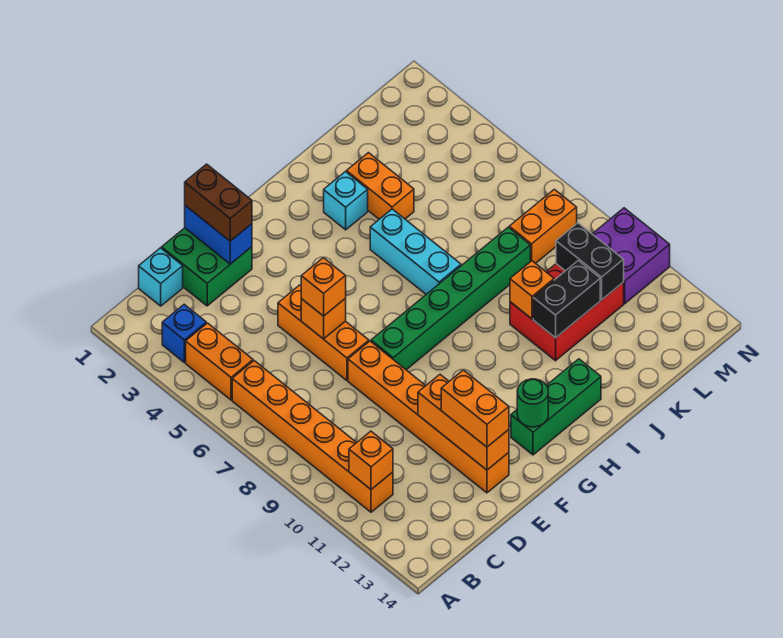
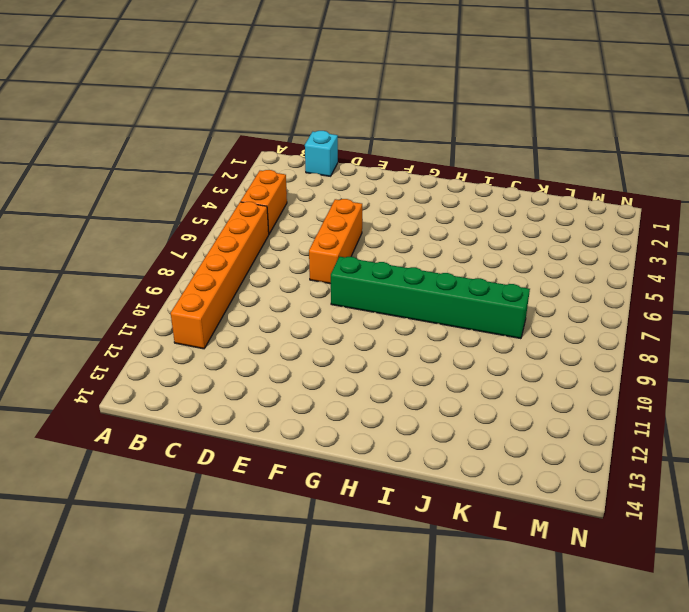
none -> blue 1x1 brick [162,304,206,362]
none -> green 2x2 brick [162,228,252,306]
none -> orange 1x6 brick [348,341,509,493]

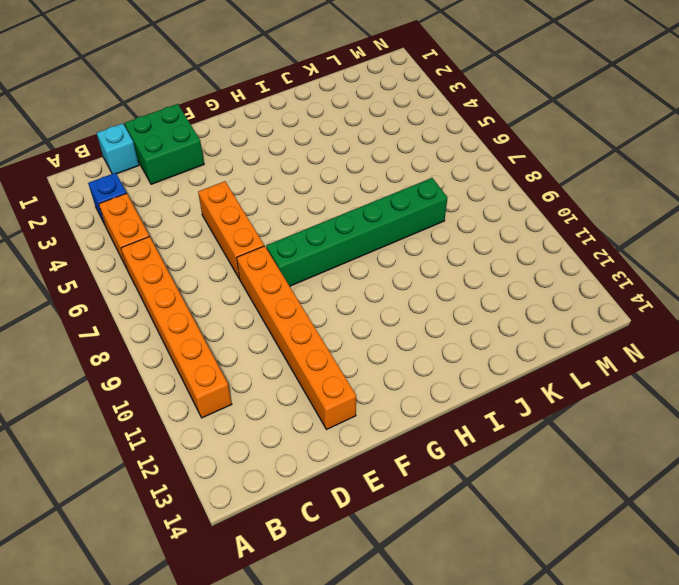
none -> green 1x3 brick [511,359,601,455]
none -> cyan 1x1 brick [324,172,368,230]
none -> cyan 1x3 brick [370,209,461,294]

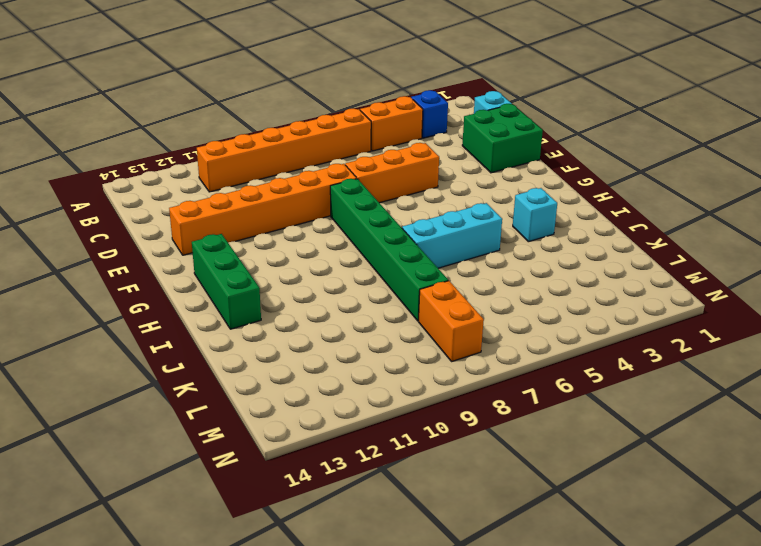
none -> orange 1x2 brick [347,153,414,219]
none -> red 2x3 brick [510,264,624,361]
none -> purple 2x2 brick [593,208,670,304]

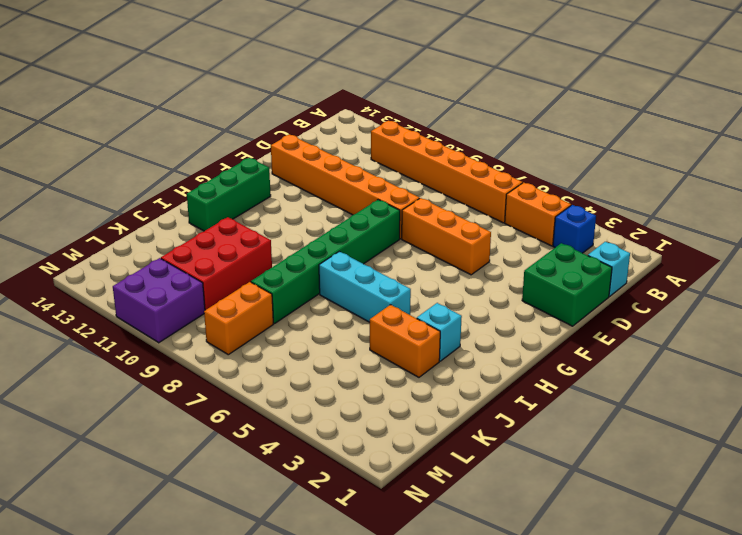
none -> orange 1x1 brick [349,431,393,489]
none -> blue 1x2 brick [185,205,252,264]
none -> orange 1x1 brick [301,299,346,339]

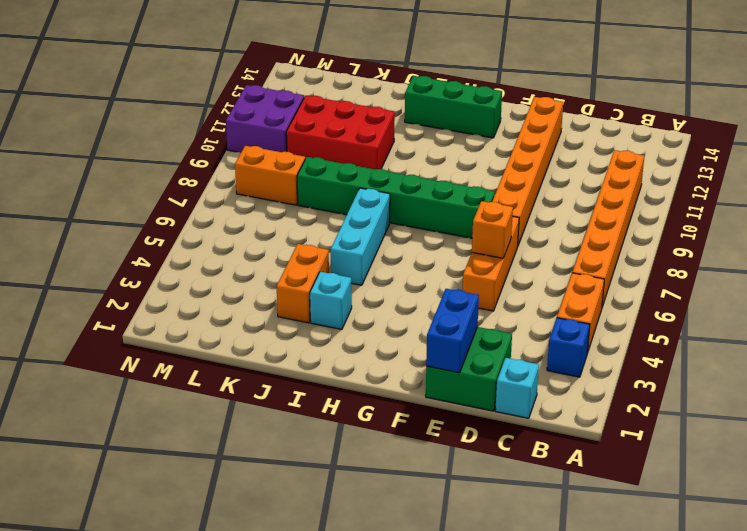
none -> orange 1x1 brick [349,431,393,489]
none -> orange 1x3 brick [418,375,509,470]
none -> green 1x1 round brick [517,379,548,427]

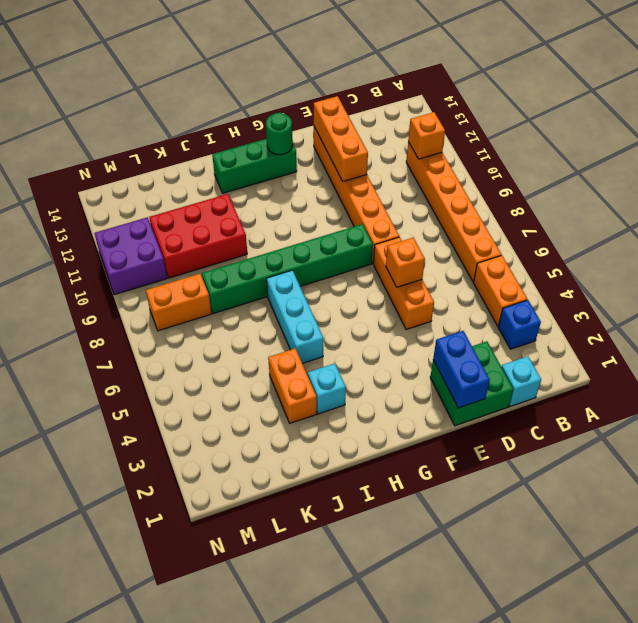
none -> orange 1x1 brick [510,261,554,319]
none -> black 1x2 brick [533,261,600,338]
none -> black 1x2 brick [556,223,624,300]

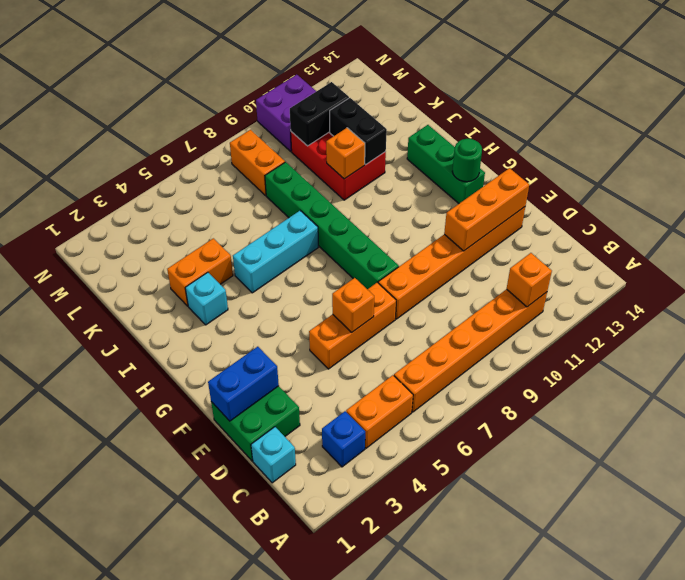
none -> brown 1x2 brick [185,164,252,241]
none -> orange 1x1 brick [301,258,346,316]
none -> orange 1x2 brick [441,370,509,447]

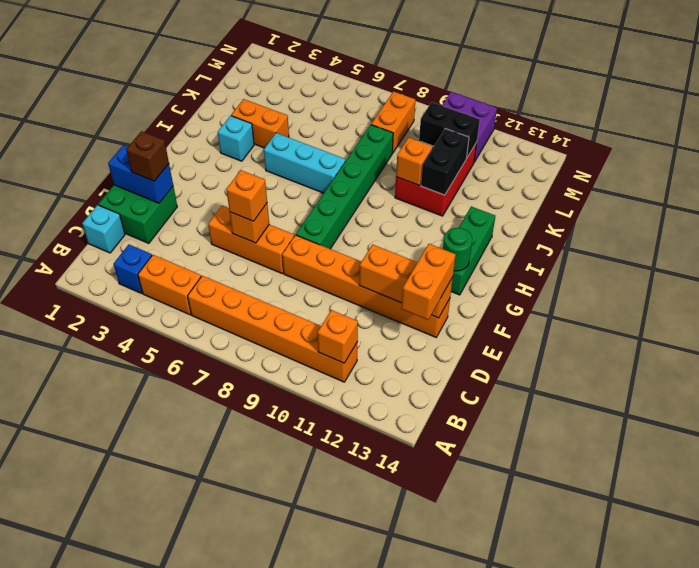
orange 1x2 brick [401,244,456,320] -> orange 1x2 brick turned to [441,370,509,447]
brown 1x1 brick [126,131,169,181] -> brown 1x2 brick [185,164,252,241]

